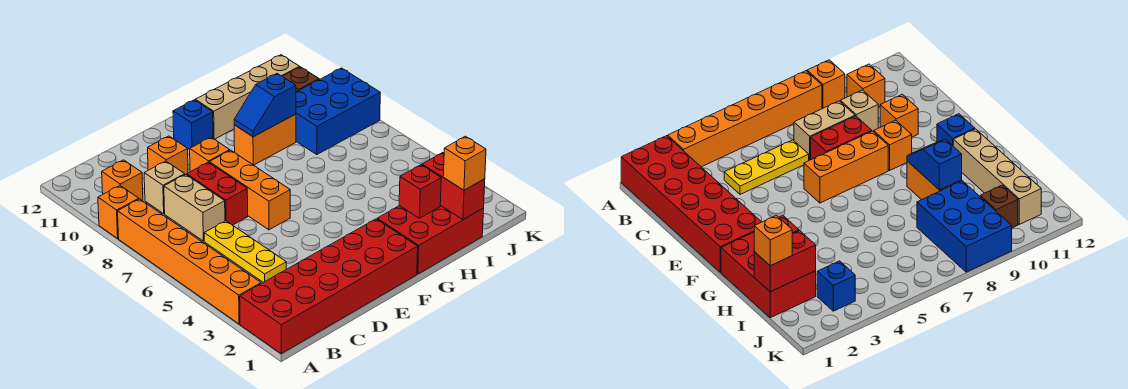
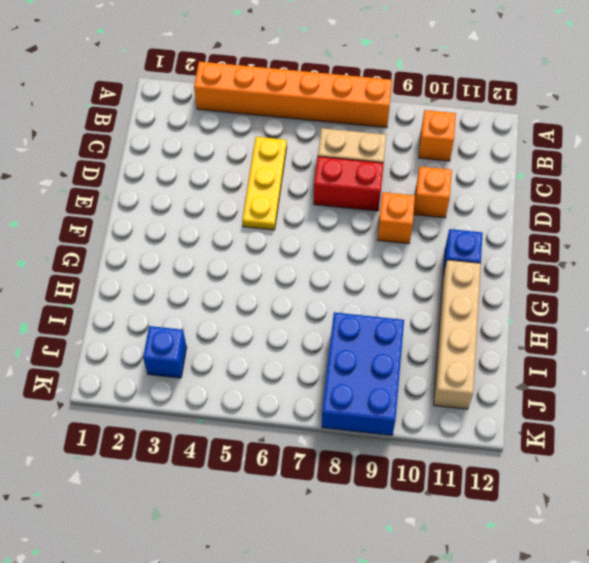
yellow 1x3 plate [242,137,287,230] -> yellow 1x3 plate turned to [204,221,286,282]
none -> red 2x6 brick [240,219,418,354]
none -> orange 1x1 brick [98,186,139,238]
none -> tan 1x1 brick [144,161,185,214]

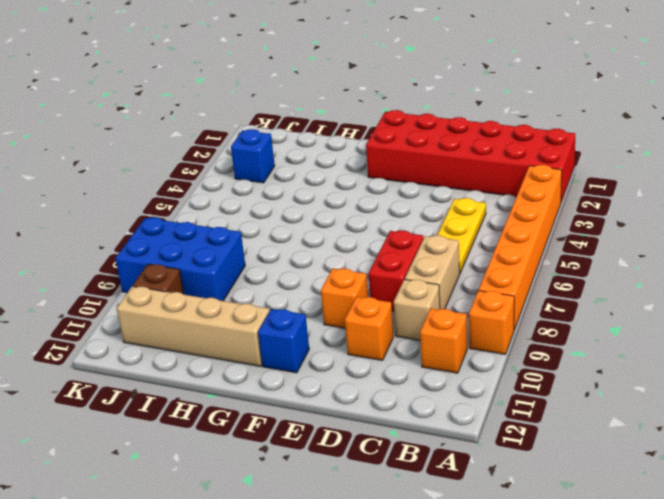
none -> orange 1x3 brick [209,150,290,230]
none -> red 2x3 brick [377,205,484,274]
none -> orange 1x2 brick [234,114,296,165]

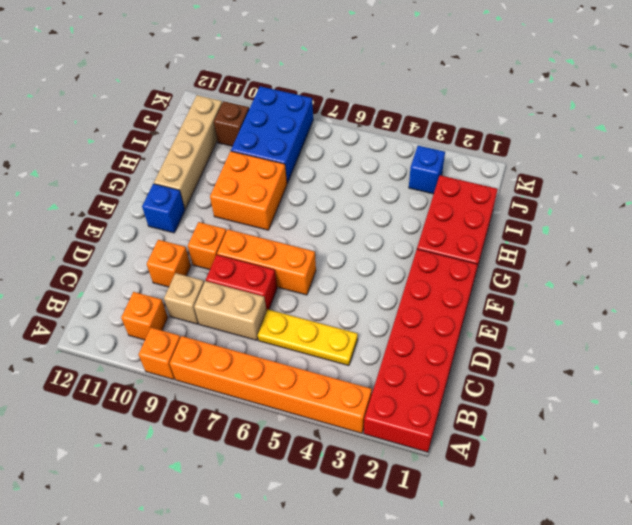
orange 2x2 brick [210,151,287,230] -> orange 1x2 brick [234,114,296,165]
none -> blue 1x2 slope [234,74,296,137]
none -> red 1x1 brick [399,165,441,218]
none -> red 1x2 brick [422,153,485,220]

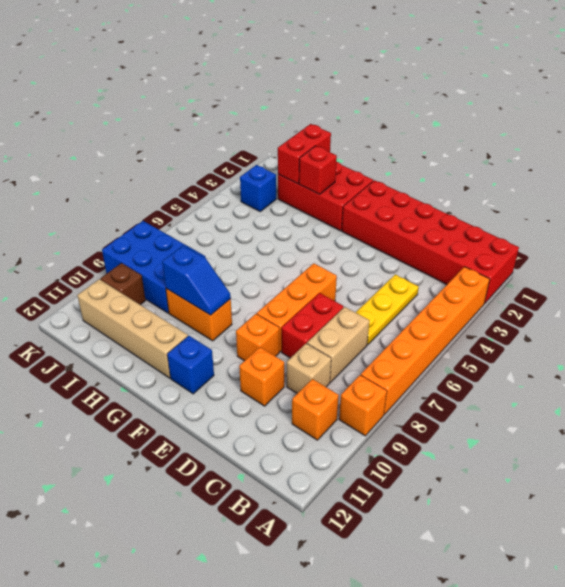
none -> orange 1x1 brick [443,136,486,190]

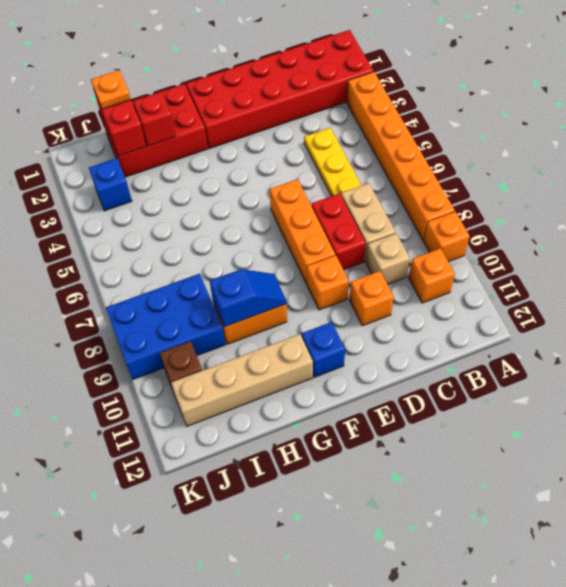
orange 1x1 plate [91,70,131,109] -> orange 1x1 brick [443,136,486,190]

